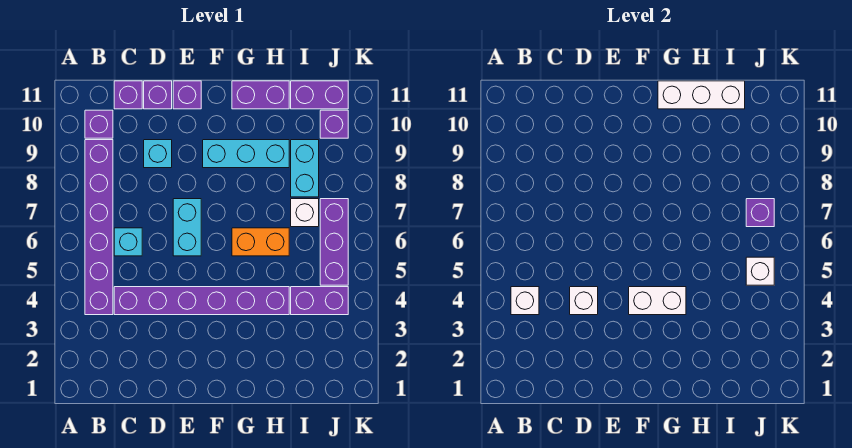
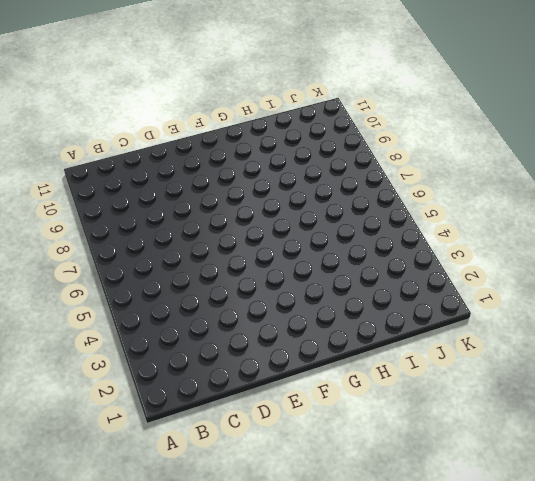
none -> purple 1x6 brick [85,140,113,315]
none -> purple 1x1 brick [85,110,113,138]
none -> purple 1x6 brick [114,287,289,315]

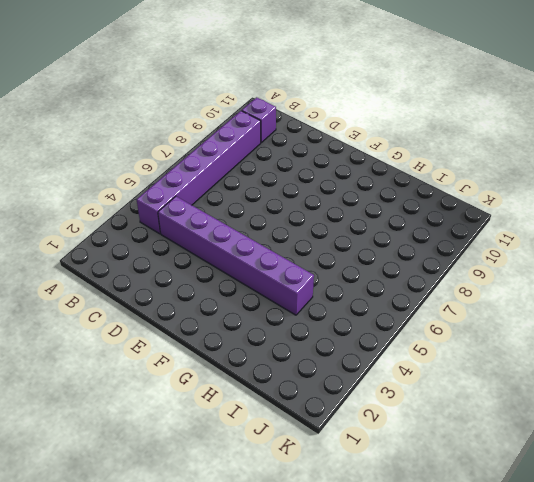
none -> cyan 1x1 brick [114,228,142,256]
none -> purple 1x1 brick [114,81,142,109]
none -> cyan 1x1 brick [144,140,172,168]

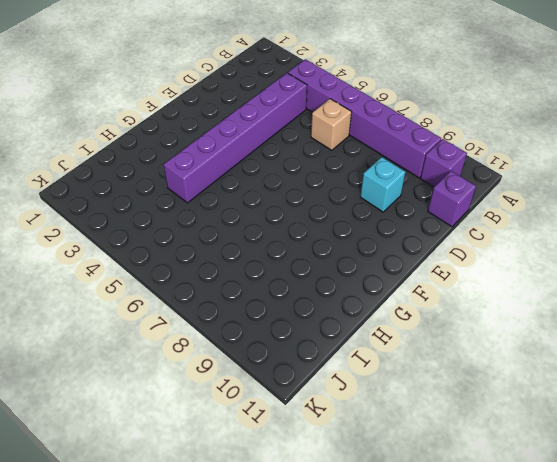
tan 1x1 brick [311,99,351,150] -> cyan 1x1 brick [114,228,142,256]
none -> purple 1x1 brick [144,81,172,109]
none -> cyan 1x2 brick [173,199,201,256]
none -> purple 1x1 brick [173,81,201,109]

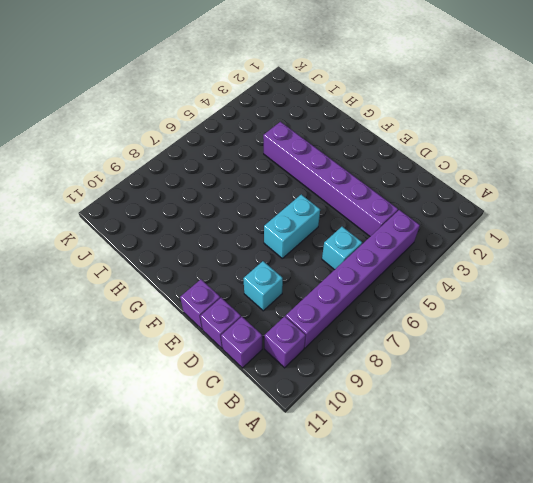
none -> cyan 1x3 brick [203,140,289,168]
none -> orange 1x2 brick [232,228,289,256]
none -> purple 1x2 brick [232,81,289,109]

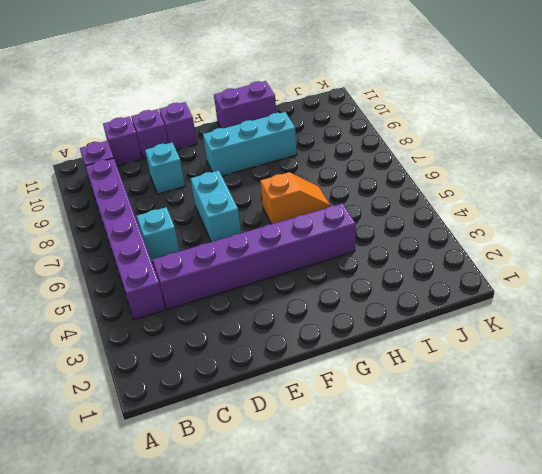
orange 1x2 slope [260,172,330,224] -> orange 1x2 brick [232,228,289,256]
none -> purple 1x2 brick [291,287,348,315]
none -> white 1x1 brick [291,199,319,227]
none -> cyan 1x2 brick [291,140,319,197]

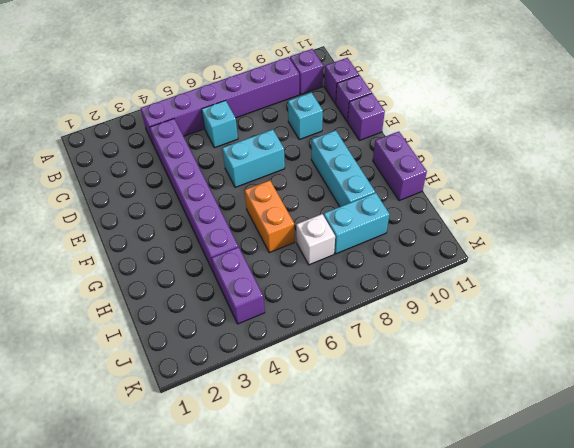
none -> purple 1x2 brick [291,81,348,109]
none -> purple 1x3 brick [320,199,348,285]
none -> purple 1x1 brick [320,110,348,138]

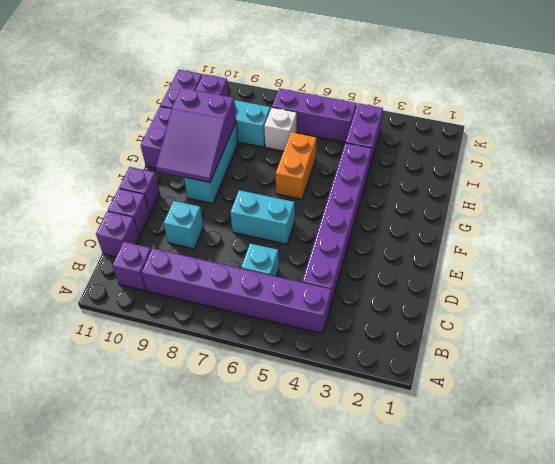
purple 2x3 slope [156,88,236,183] -> none
none -> white 1x1 brick [511,287,539,315]
none -> white 1x1 brick [570,287,598,315]
none -> white 1x2 brick [629,287,686,315]

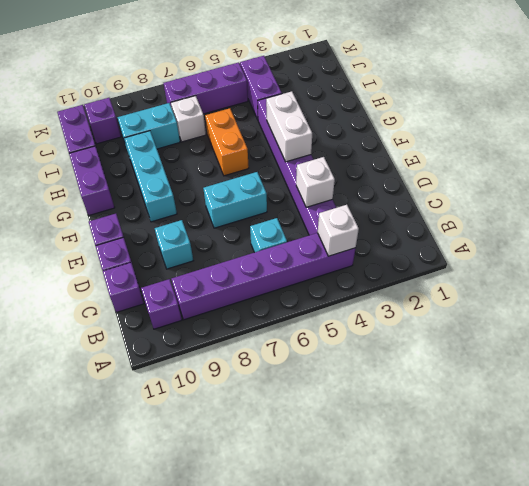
none -> white 1x3 brick [658,81,745,109]
none -> white 1x1 brick [746,257,774,285]
none -> purple 1x1 brick [746,199,774,227]

